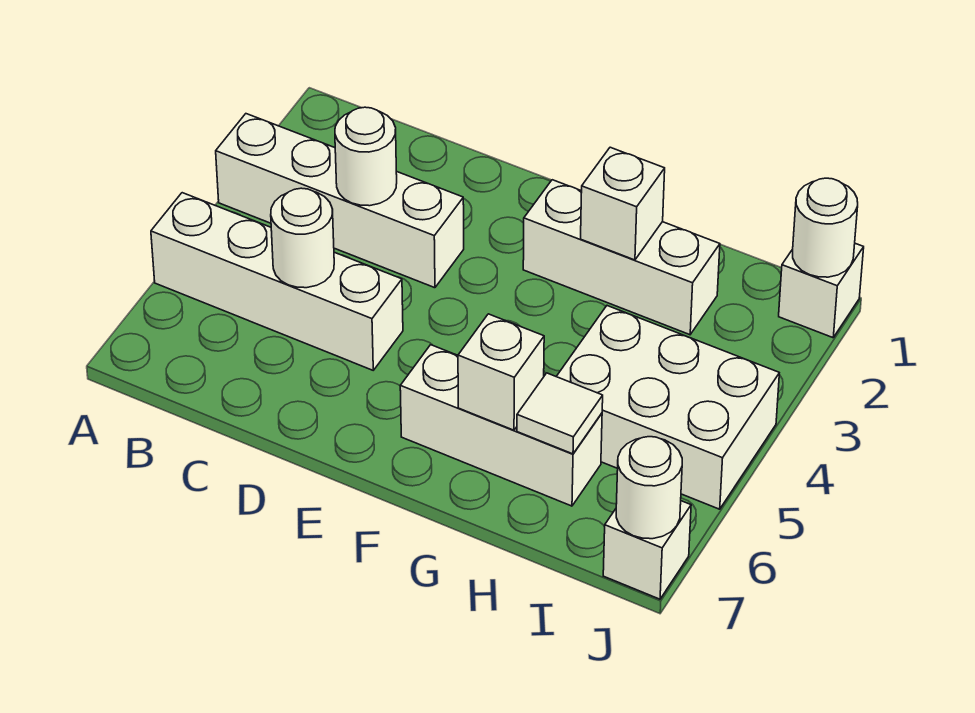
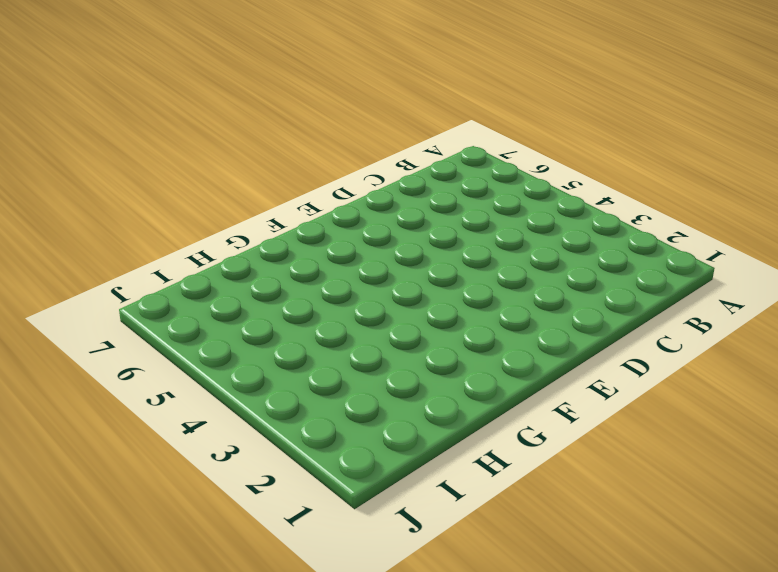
none -> white 1x4 brick [216,114,464,288]
none -> white 1x4 brick [151,193,403,370]
none -> white 1x3 brick [523,180,720,335]

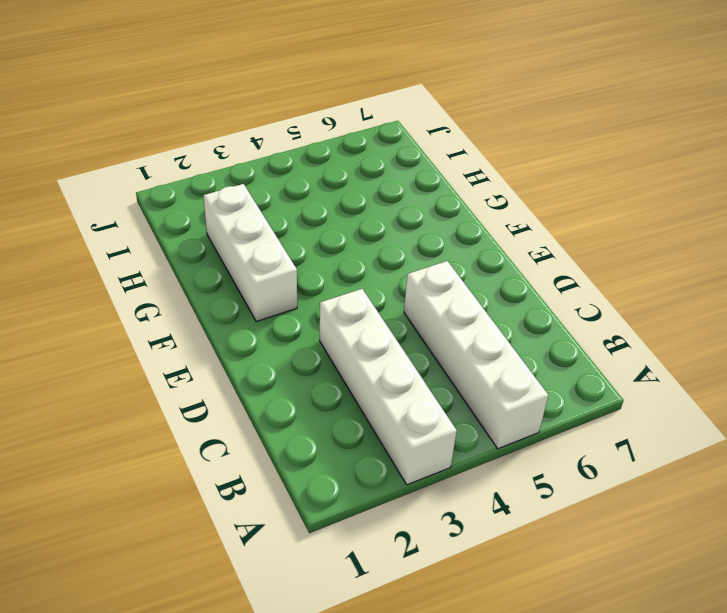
none -> white 1x3 brick [400,345,602,506]
none -> white 2x3 brick [556,306,779,509]
none -> white 1x1 brick [779,243,864,338]

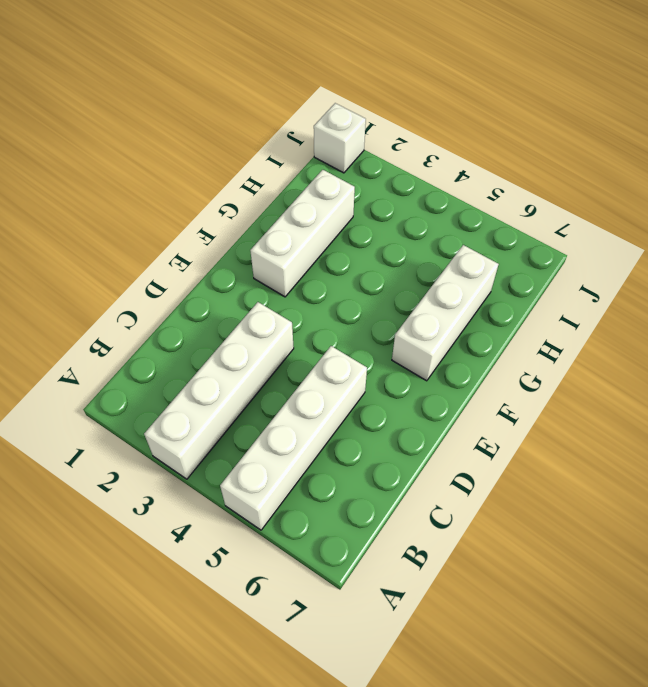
none -> white 2x3 brick [556,306,779,509]
none -> white 1x1 brick [603,501,691,599]
none -> white 1x1 round brick [335,107,397,206]

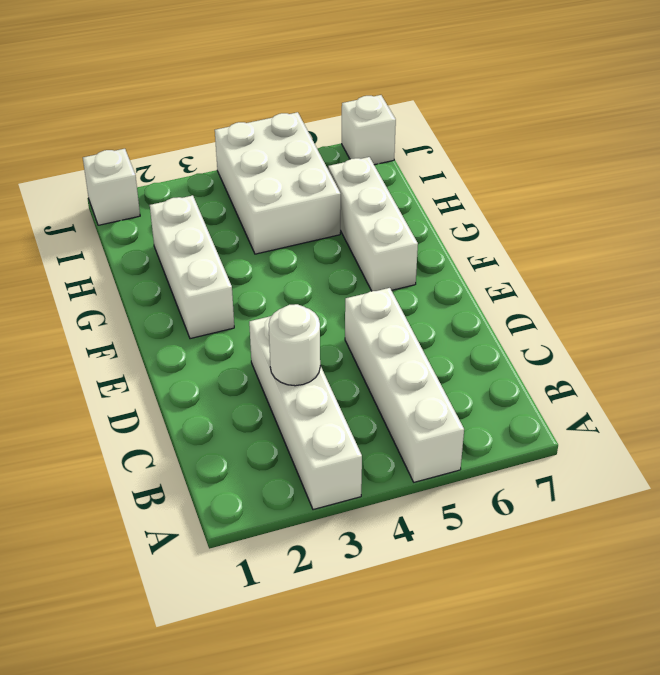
none -> white 1x1 round brick [271,188,334,288]
none -> white 1x1 brick [581,147,665,260]
none -> white 1x1 brick [458,314,544,430]

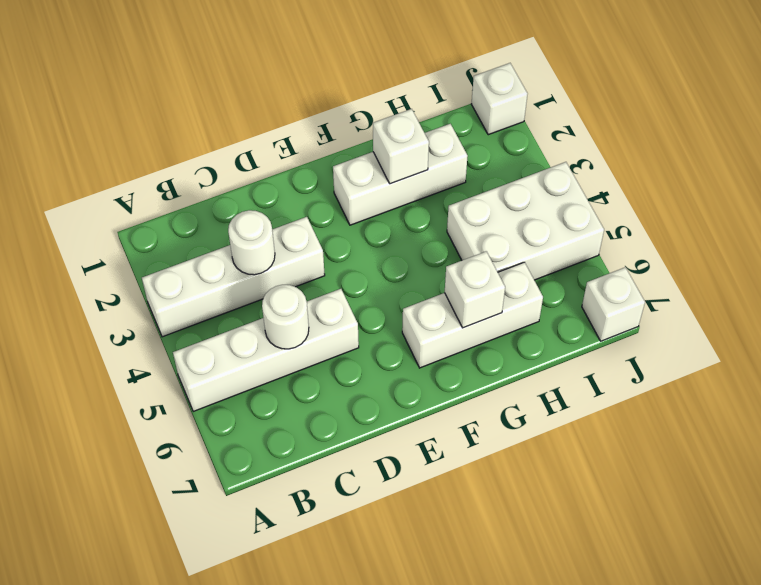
none -> white 1x1 tile [517,373,603,454]
none -> white 1x1 round brick [793,178,858,277]
none -> white 1x1 round brick [616,437,682,539]

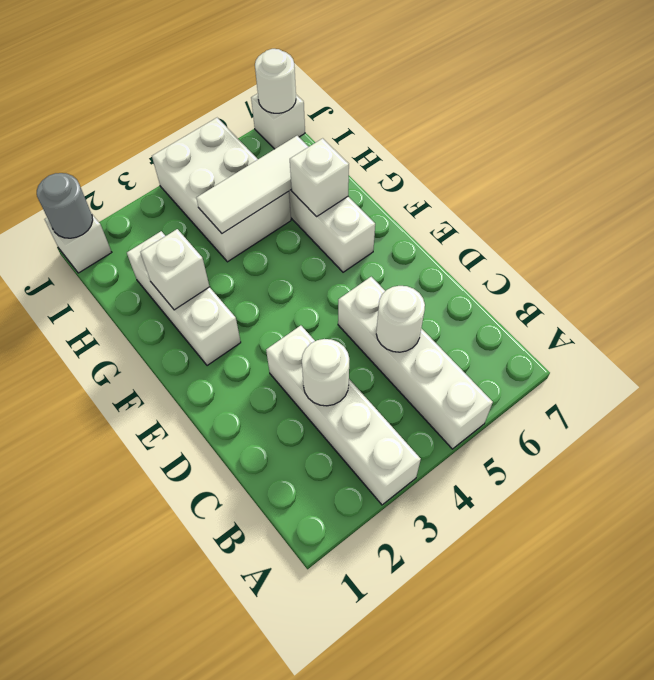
white 1x3 tile [196,136,308,233] -> white 1x1 tile [517,373,603,454]
grey 1x1 round brick [37,173,93,238] -> white 1x1 round brick [793,178,858,277]

